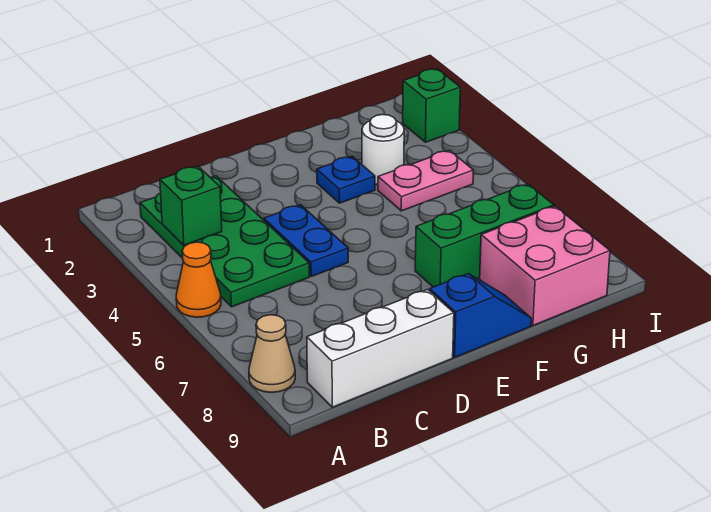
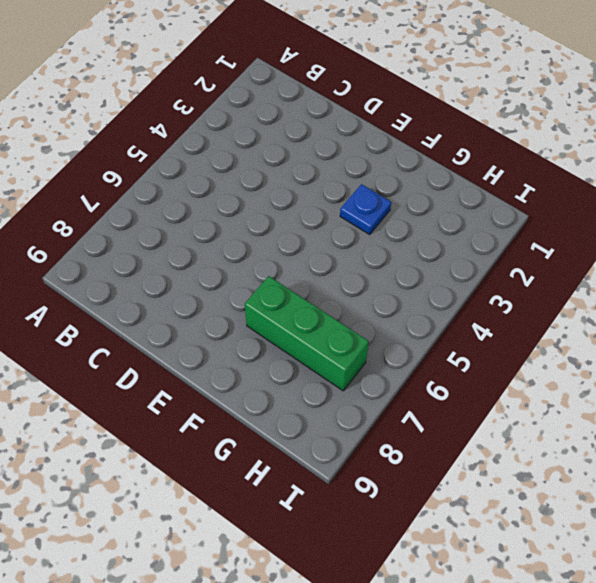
none -> orange 1x1 cone [176,242,221,317]
none -> tan 1x1 cone [249,315,295,392]
none -> green 2x4 plate [140,176,309,307]

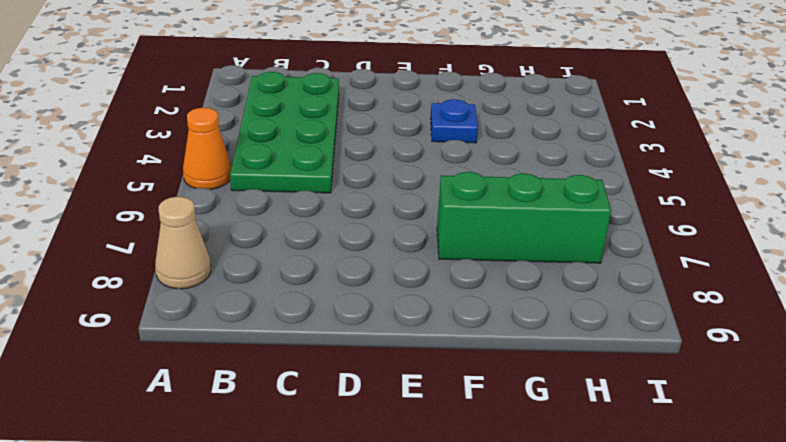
none -> white 1x3 brick [307,289,454,407]
none -> blue 1x2 plate [264,205,348,276]
none -> blue 1x2 slope [430,274,531,357]

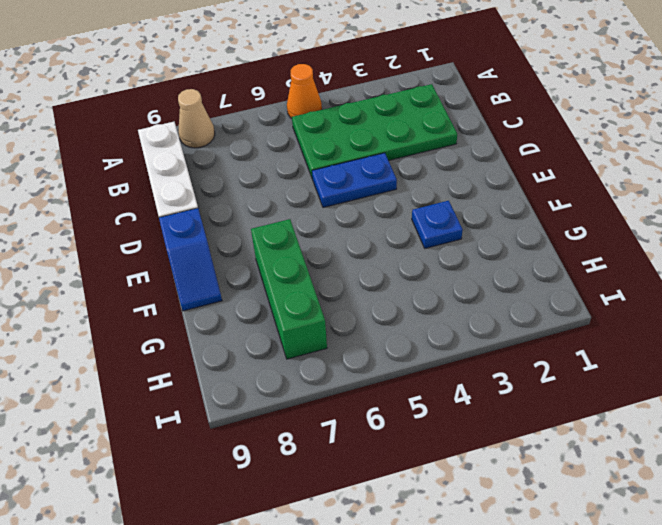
none -> white 1x1 round brick [362,115,404,185]
none -> pink 1x2 plate [378,150,474,211]
none -> pink 2x2 brick [480,206,610,325]

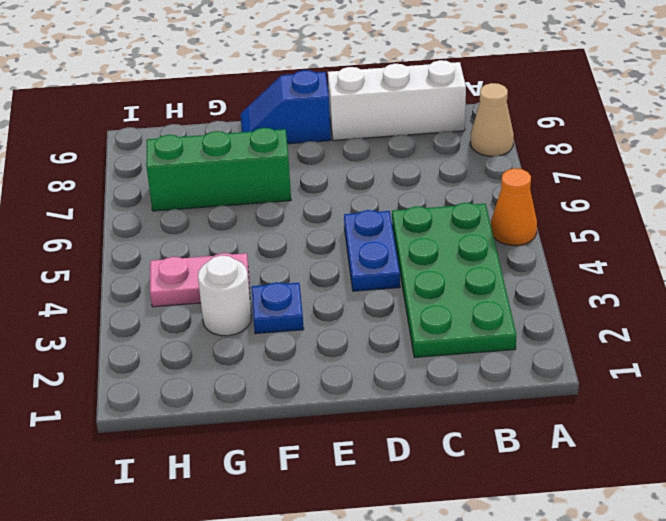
none -> pink 2x2 brick [480,206,610,325]
none -> green 1x1 brick [403,69,460,142]
none -> green 1x1 brick [160,166,222,245]

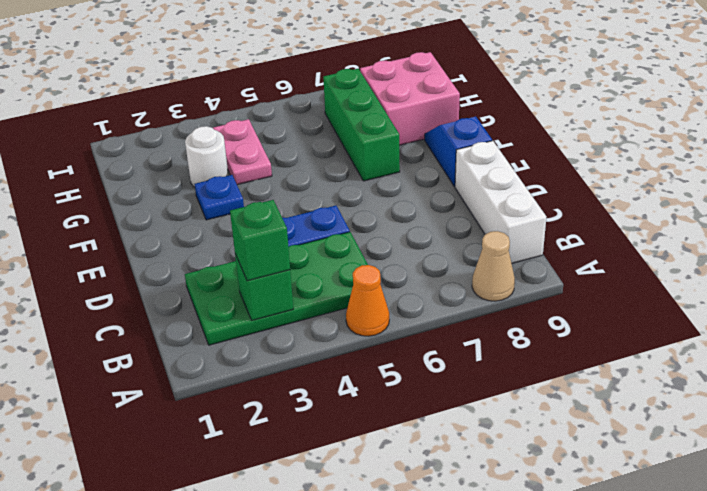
green 1x1 brick [230,200,290,281] -> green 1x1 brick moved to [403,69,460,142]

